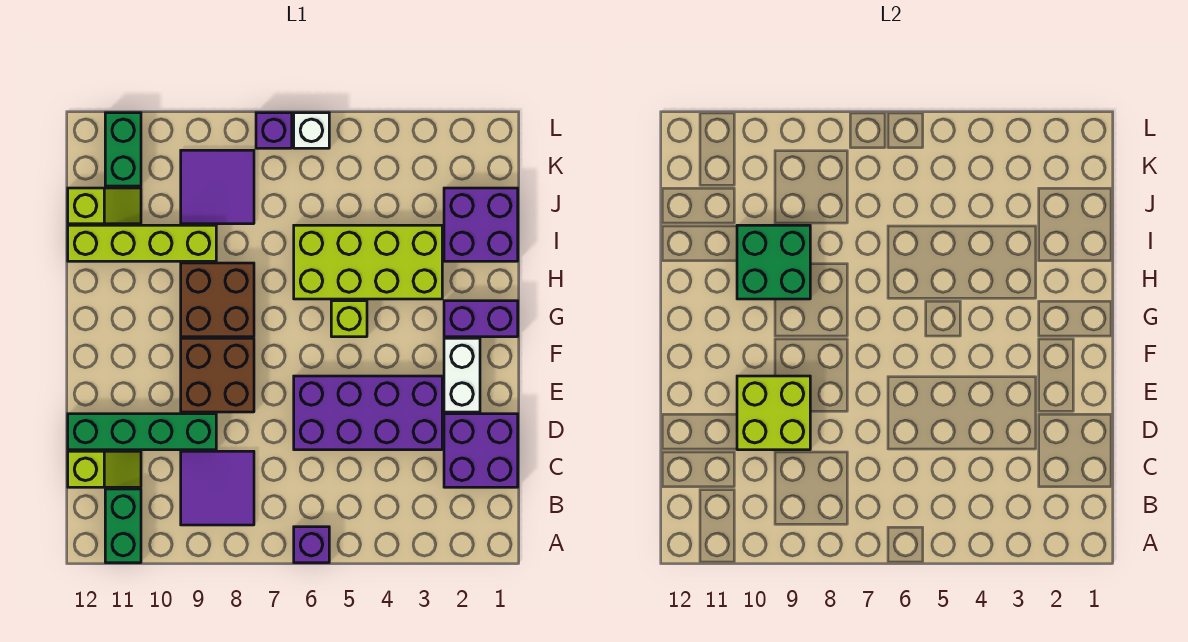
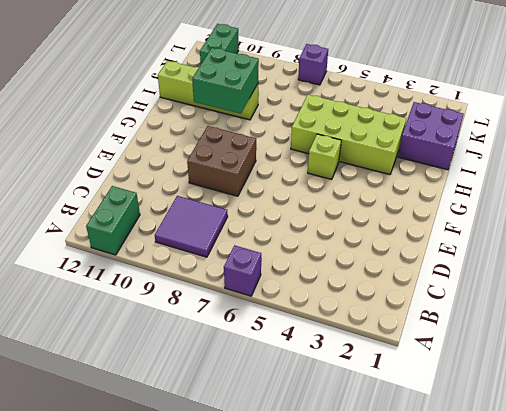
none -> purple 2x2 brick [444,414,518,487]
none -> lime 1x2 slope [68,451,141,487]
none -> purple 2x4 brick [294,376,442,450]

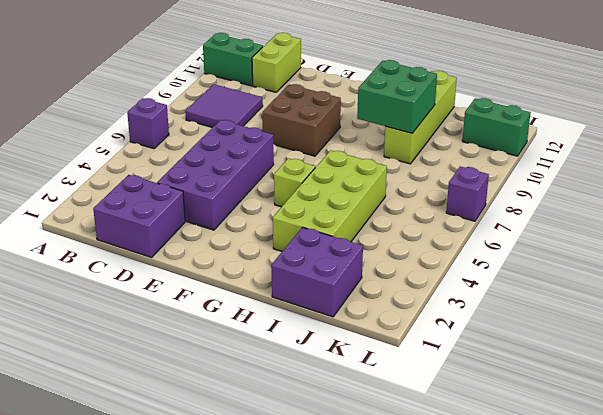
lime 1x2 brick [252,33,301,92] -> lime 1x2 slope [68,451,141,487]
none -> green 1x4 brick [68,414,216,450]
none -> white 1x2 brick [444,338,480,412]
none -> purple 1x2 brick [444,301,518,337]

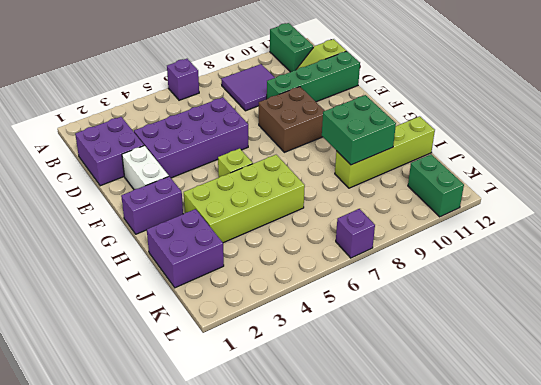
none -> brown 2x2 brick [181,263,254,337]
none -> purple 2x2 tile [181,150,254,224]
none -> lime 1x2 slope [68,188,141,224]

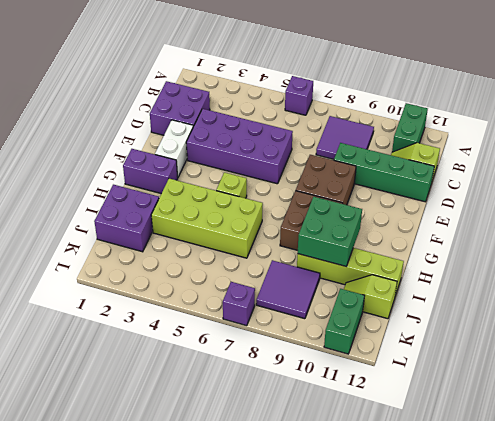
none -> white 1x1 brick [294,113,329,148]
none -> lime 2x2 brick [737,376,810,450]

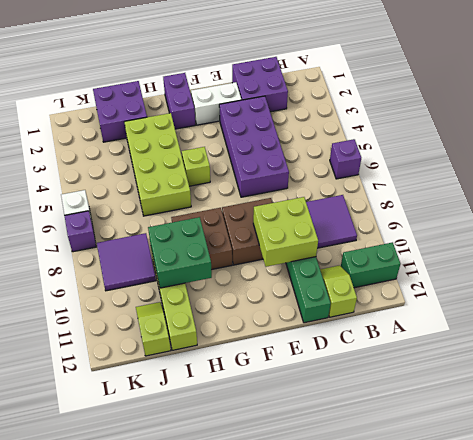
none -> green 1x2 brick [105,113,141,186]

